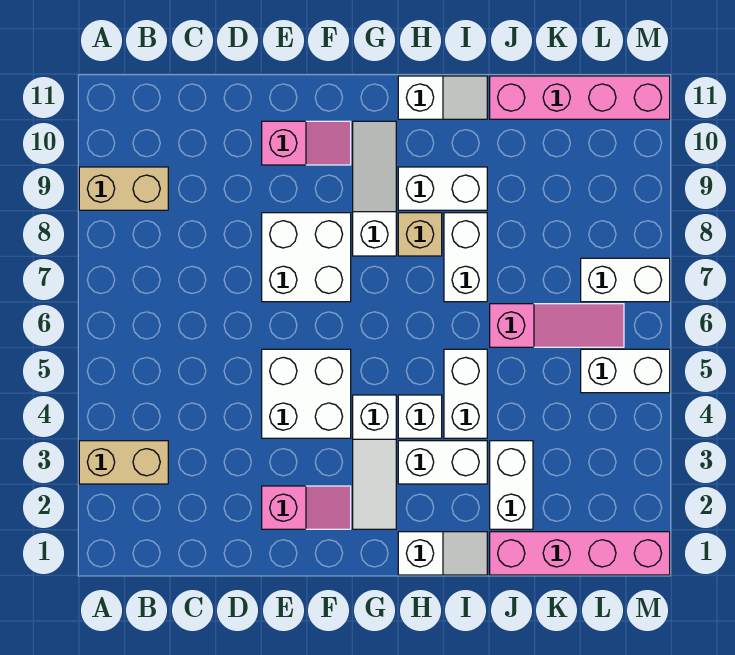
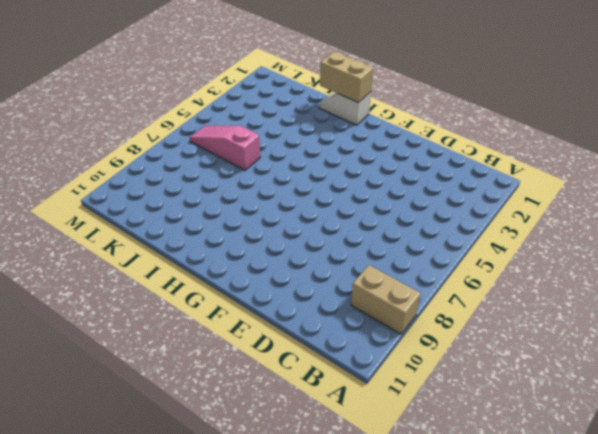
tan 1x2 brick [320,52,373,103] -> tan 1x2 brick moved to [79,441,168,484]
none -> pink 1x2 slope [262,486,351,529]
none -> white 2x2 brick [262,349,351,438]
none -> white 2x2 brick [262,213,351,302]

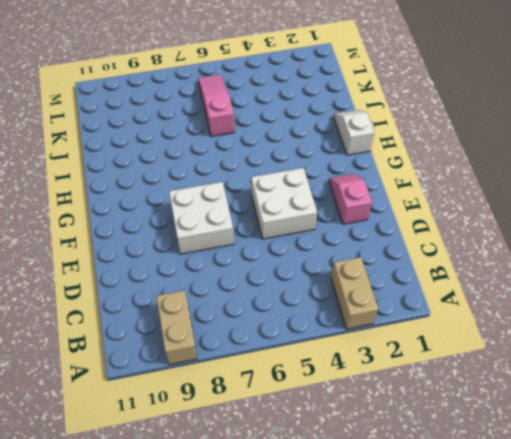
none -> pink 1x2 slope [262,121,351,165]
none -> white 1x3 slope [353,395,396,529]
none -> white 1x3 slope [353,121,396,256]

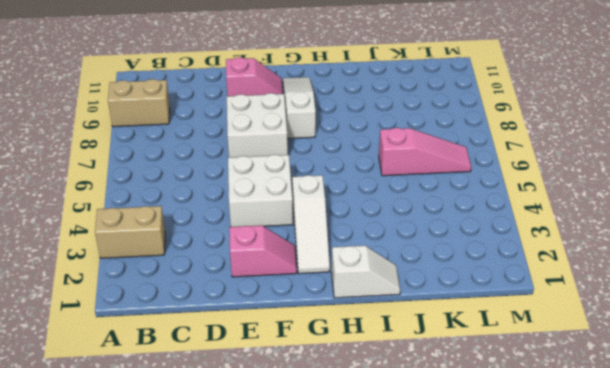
none -> white 1x2 brick [398,441,487,484]
none -> white 1x1 brick [398,395,442,438]
none -> tan 1x1 brick [398,213,442,256]

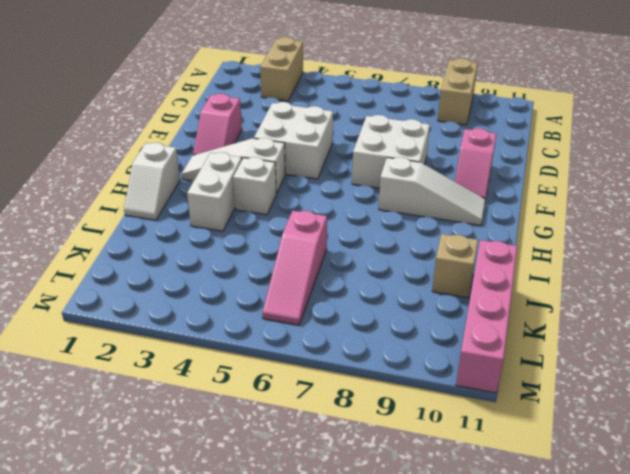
tan 1x1 brick [432,234,478,298] -> tan 1x1 brick moved to [398,213,442,256]
none -> white 1x2 brick [398,167,487,210]
none -> white 1x2 slope [398,76,487,119]
none -> white 1x2 brick [444,349,487,438]

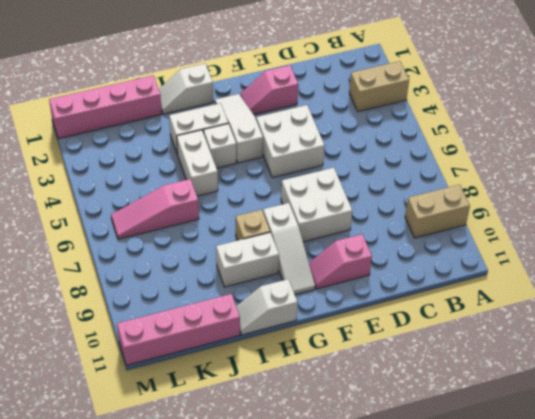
none -> white 1x2 brick [444,213,487,302]
none -> white 1x2 brick [490,441,533,529]
none -> white 1x2 brick [581,349,670,393]

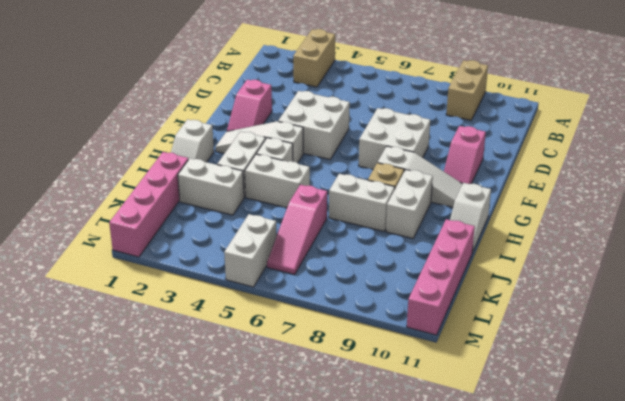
none -> white 1x2 brick [581,258,670,302]

